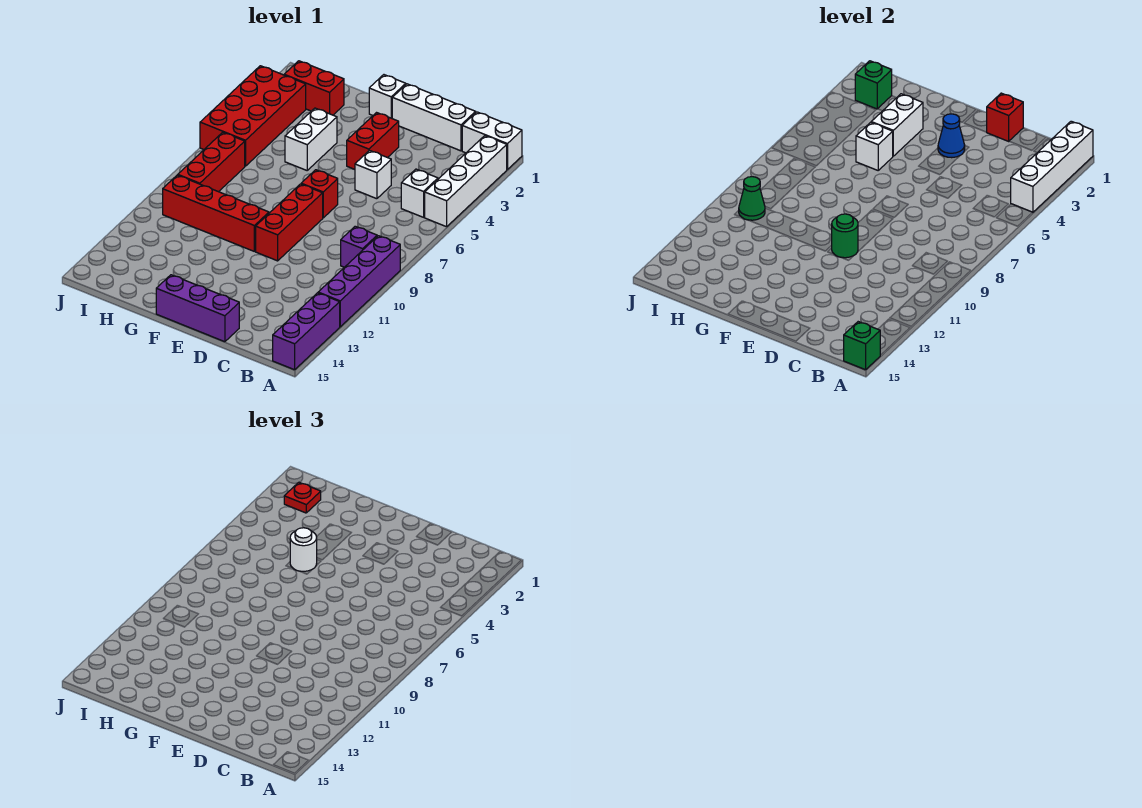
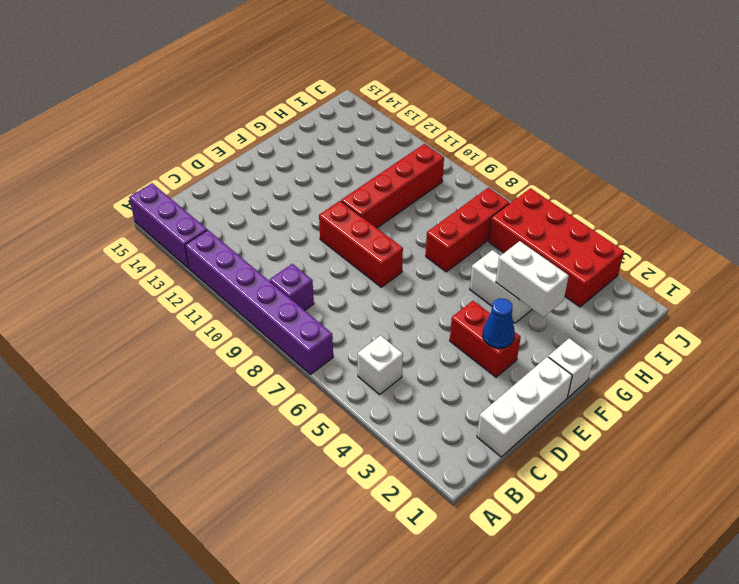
purple 1x6 brick [185,230,333,374] -> purple 1x4 brick [318,236,400,327]
red 1x3 brick [426,188,509,272] -> red 1x3 brick turned to [178,132,245,192]
none -> white 1x2 brick [462,112,522,170]
none -> white 1x4 brick [425,136,507,227]
none -> white 1x1 brick [355,150,391,199]

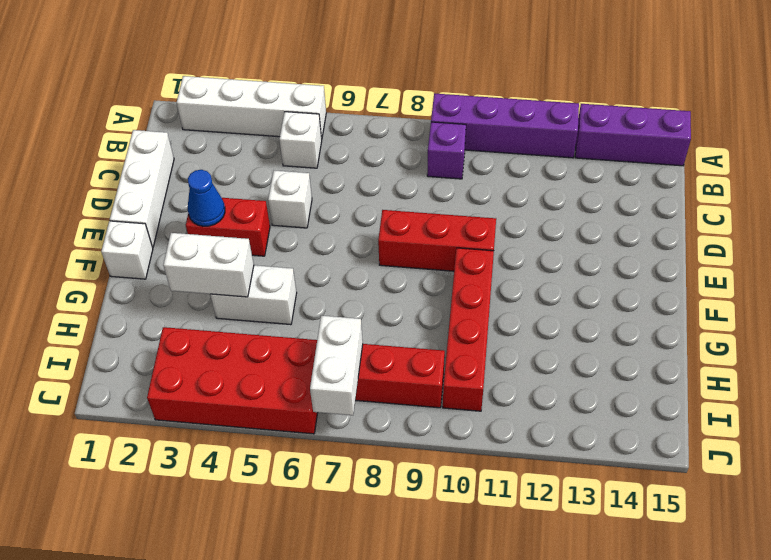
white 1x2 brick [310,316,363,415] -> white 1x2 brick moved to [462,112,522,170]
none -> purple 1x3 brick [156,275,239,342]
none -> red 1x1 brick [301,170,338,218]
none -> red 1x2 brick [284,61,344,115]

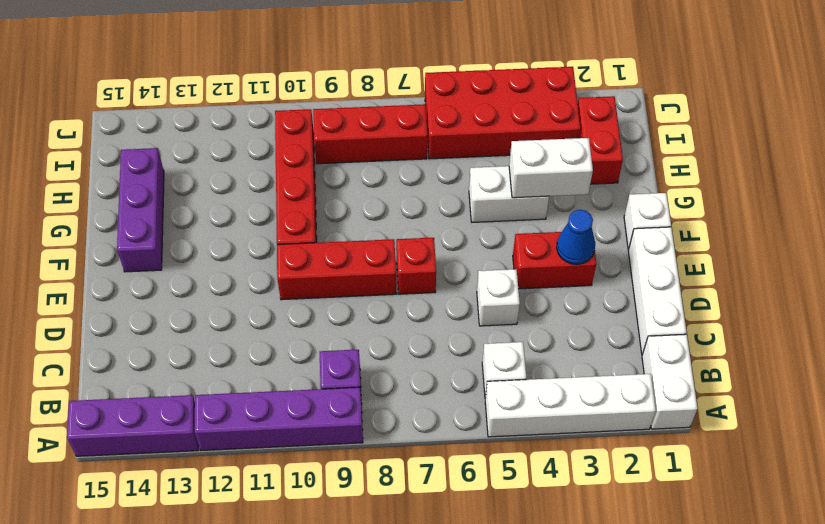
purple 1x3 brick [117,148,164,272] -> purple 1x3 brick moved to [156,275,239,342]
none -> white 1x4 brick [1011,121,1093,213]
none -> green 1x1 brick [844,322,880,370]
none -> red 1x1 brick [987,93,1023,141]

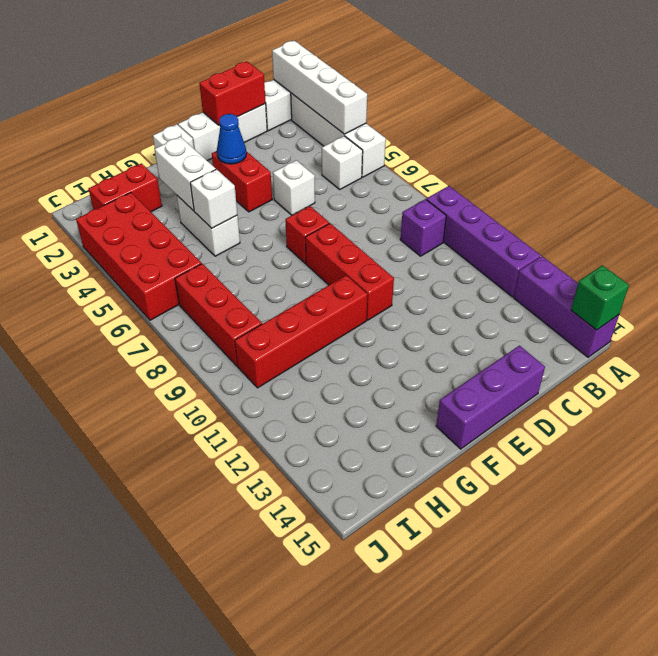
red 1x2 brick [199,61,266,125] -> red 1x1 brick [987,93,1023,141]
none -> green 1x1 round brick [831,214,858,258]
none -> green 1x1 brick [855,61,892,109]
none -> green 1x1 cone [739,177,765,220]

